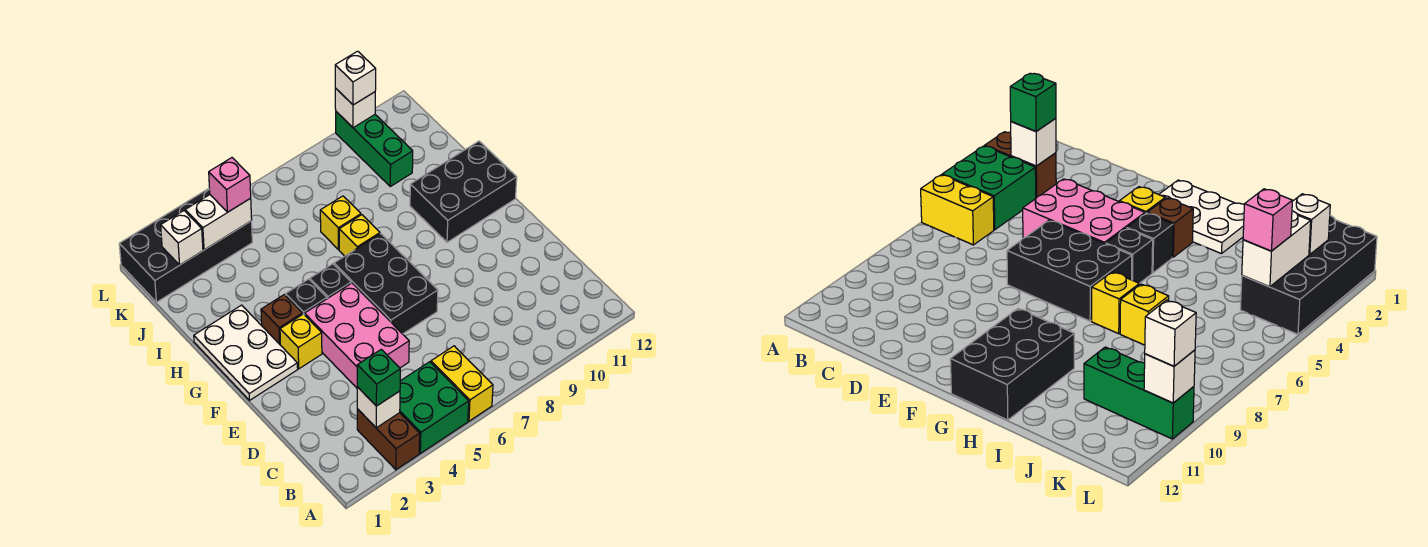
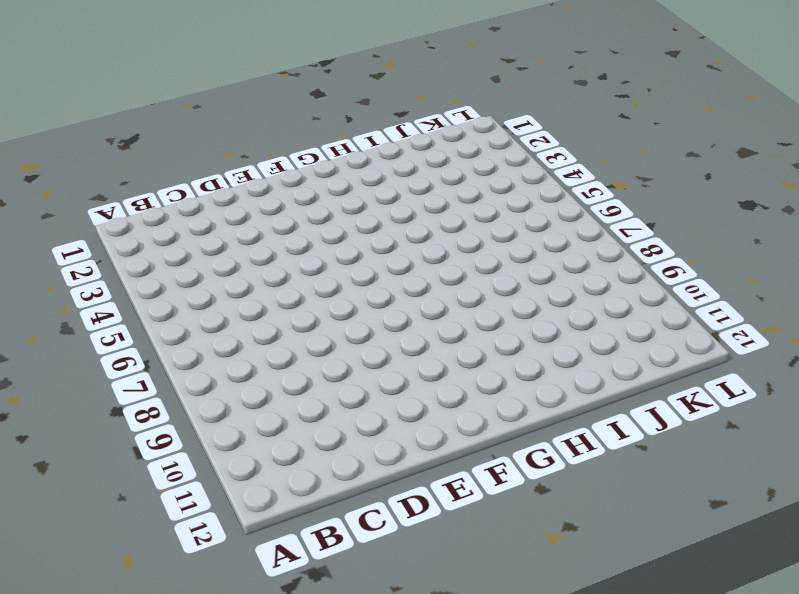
none -> brown 1x2 brick [357,409,420,470]
none -> green 2x2 brick [400,362,469,453]
none -> yellow 1x2 brick [431,346,493,421]

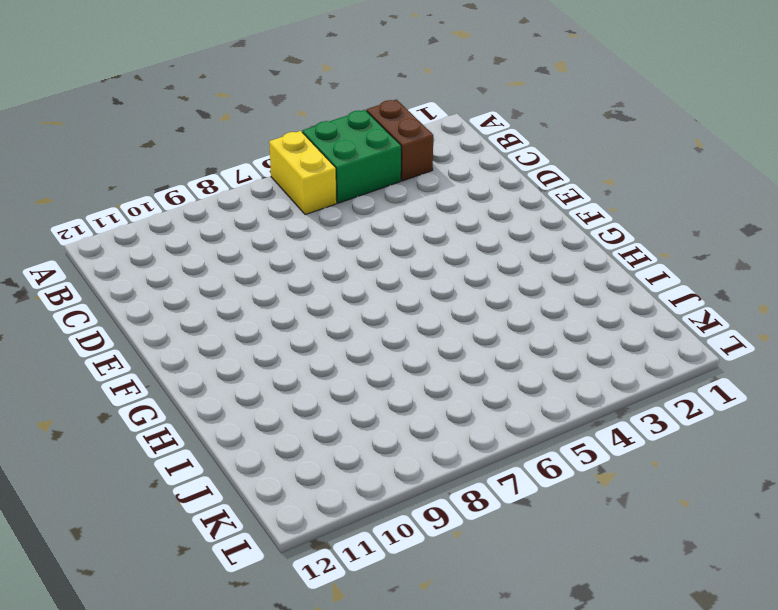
none -> pink 2x3 brick [305,283,409,388]
none -> black 2x3 brick [334,234,438,334]
none -> white 2x3 plate [194,305,298,400]

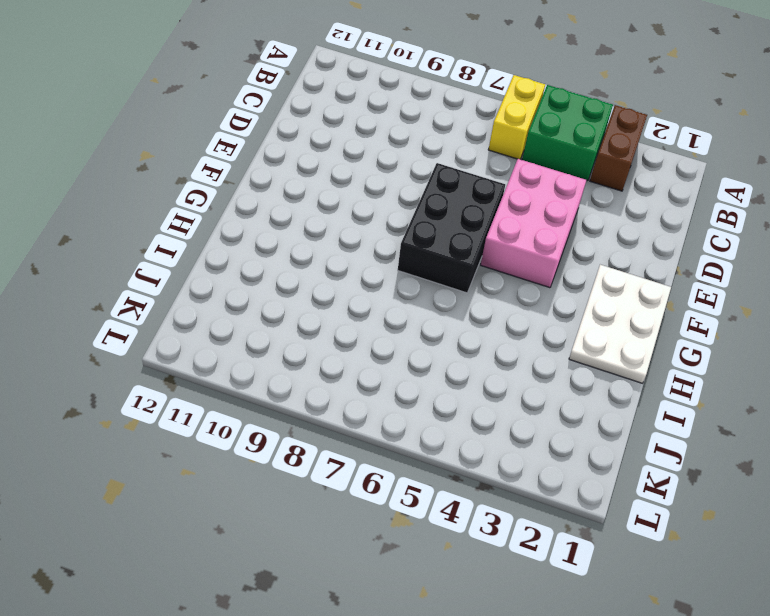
none -> yellow 1x1 brick [280,314,322,369]
none -> brown 1x1 brick [261,295,303,344]
none -> black 1x1 brick [286,279,327,315]

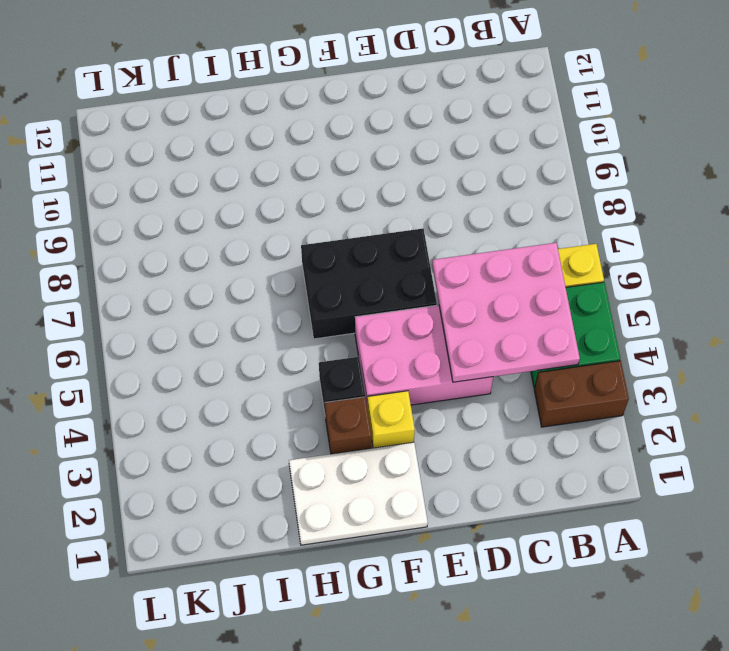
pink 3x3 plate [432,243,580,382] -> none
none -> black 1x1 brick [310,264,351,299]
none -> black 2x3 brick [410,141,517,242]
none -> yellow 1x1 brick [339,215,380,256]

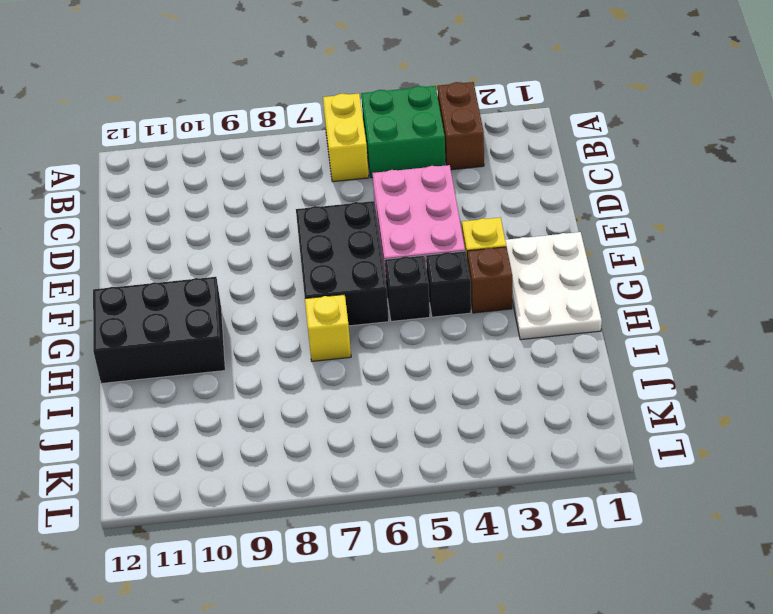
none -> yellow 1x1 brick [320,196,361,250]
none -> green 1x3 brick [336,112,413,186]
none -> black 2x4 brick [119,188,252,302]

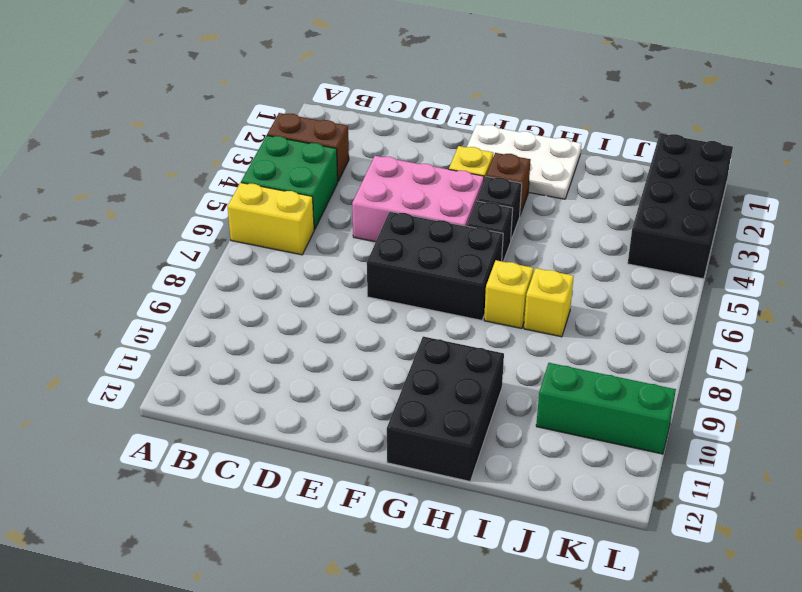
none -> white 1x1 brick [357,387,400,428]
none -> white 1x1 brick [161,211,203,265]
none -> white 1x2 brick [185,195,252,250]

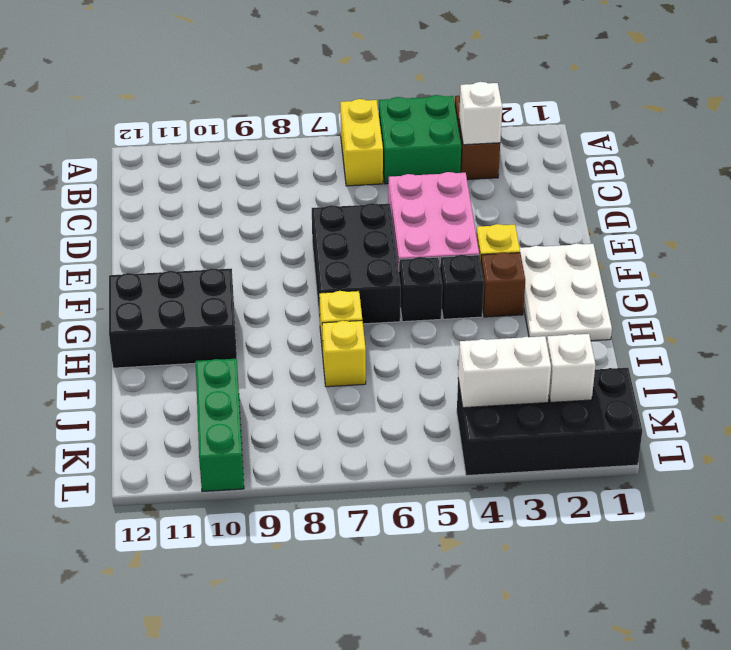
none -> white 1x1 brick [335,88,375,128]
none -> green 1x1 brick [357,349,400,406]
none -> pink 1x1 brick [209,158,251,212]

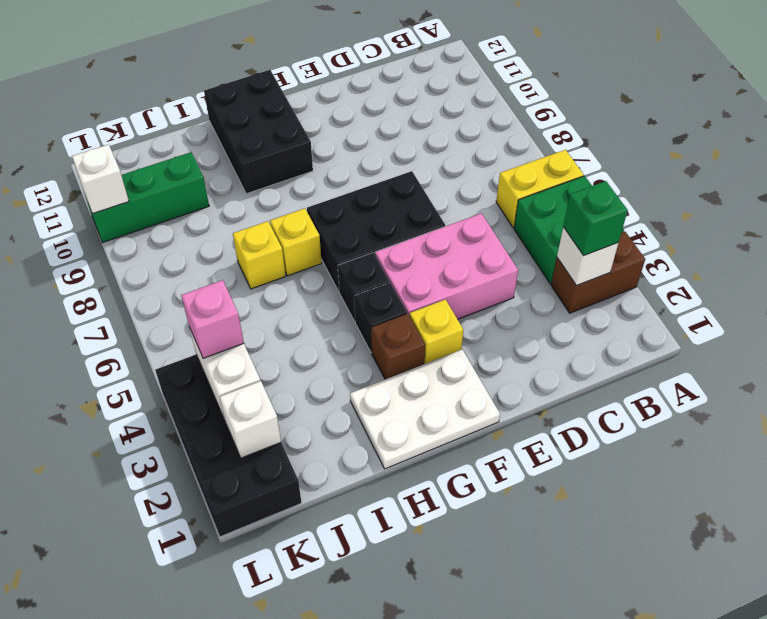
none -> white 1x1 brick [335,51,376,105]

